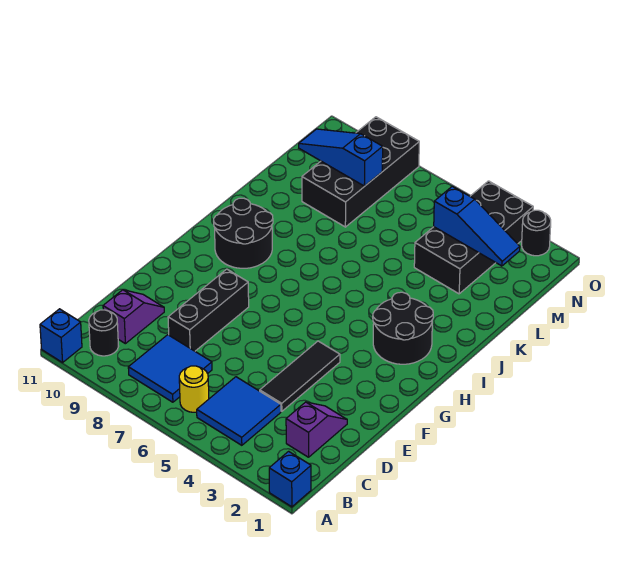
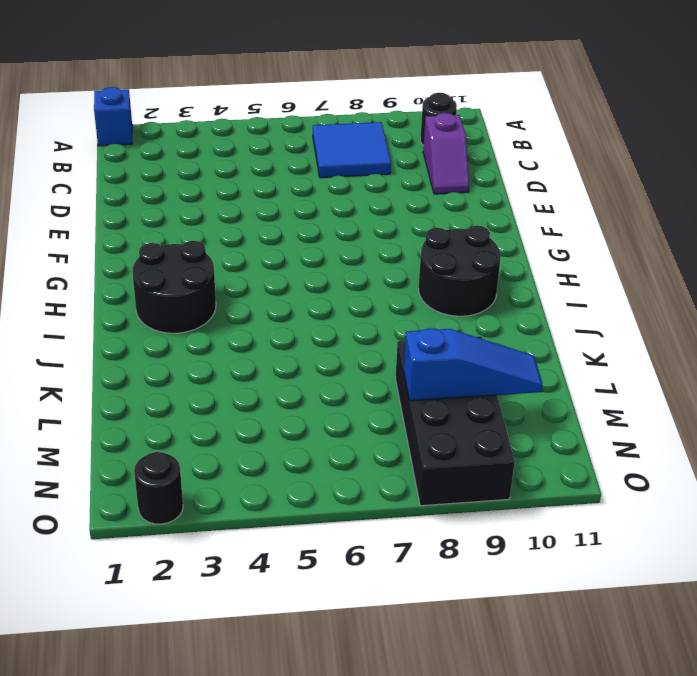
none -> blue 1x1 brick [40,309,82,362]
none -> blue 2x2 tile [197,377,281,445]
none -> yellow 1x1 round brick [179,366,209,412]

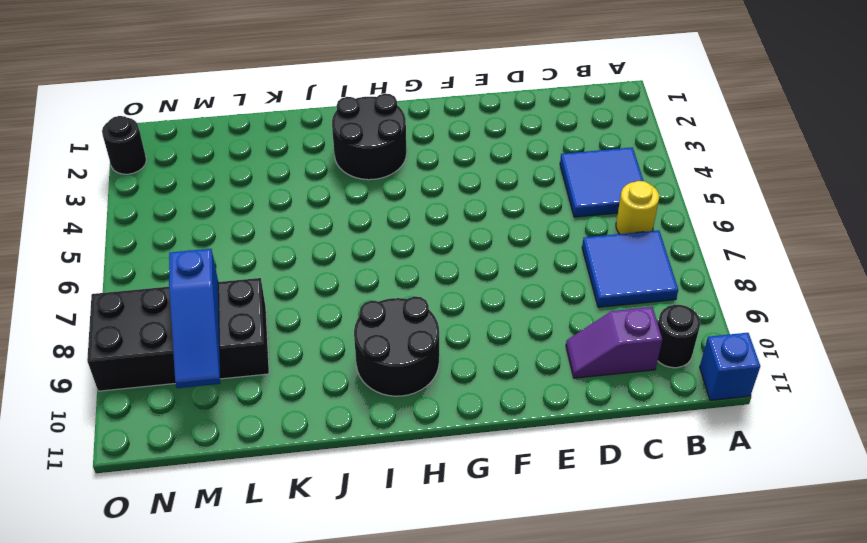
none -> blue 1x1 brick [269,451,311,507]
none -> purple 1x2 slope [286,402,347,457]
none -> black 1x3 tile [260,341,340,411]

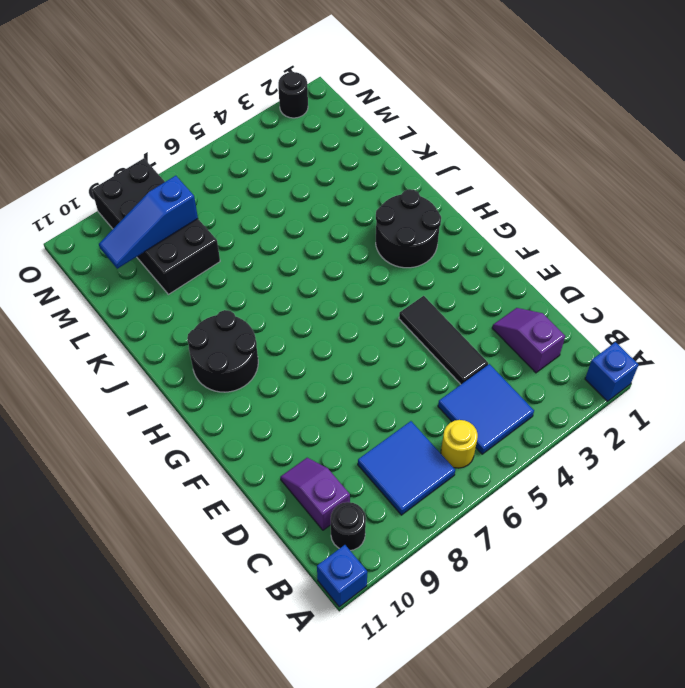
none -> black 1x3 brick [168,269,249,351]
none -> black 2x4 brick [414,181,533,294]
none -> blue 1x3 slope [434,186,520,266]

